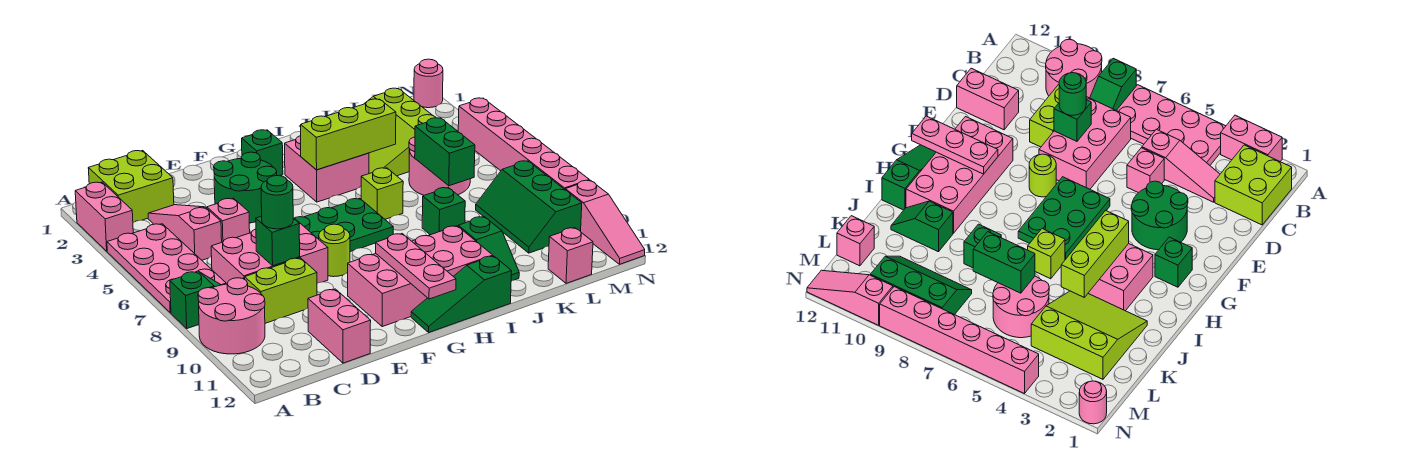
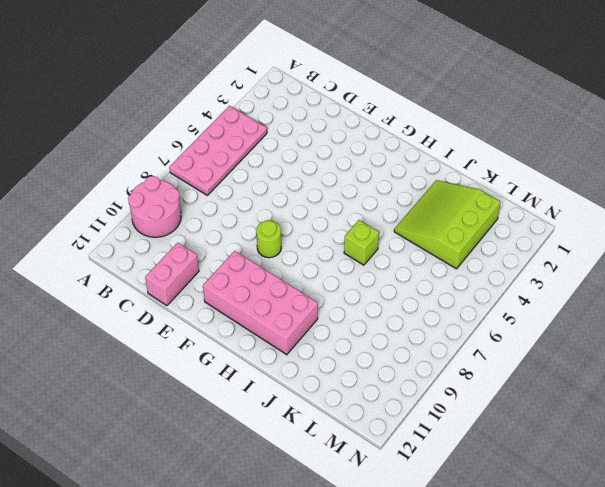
none -> pink 1x2 brick [75,182,133,251]
none -> green 1x2 slope [170,271,221,329]
none -> lime 2x2 brick [88,151,174,223]
none -> pink 1x3 slope [148,205,222,260]

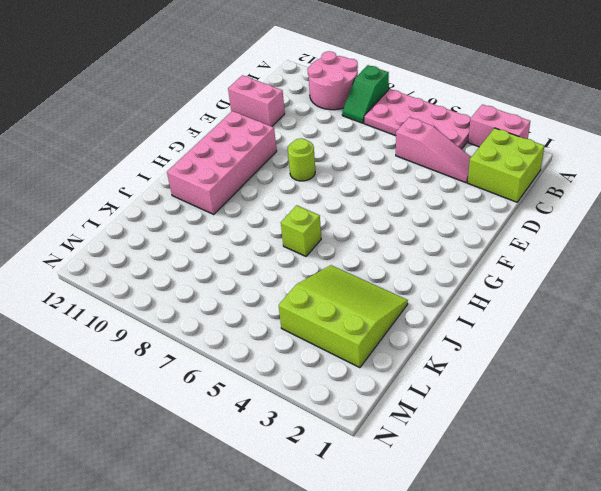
none -> pink 2x3 brick [211,218,328,284]
none -> lime 1x2 brick [245,258,317,323]
none -> pink 1x1 brick [207,198,250,242]
none -> green 2x2 round brick [214,152,277,223]

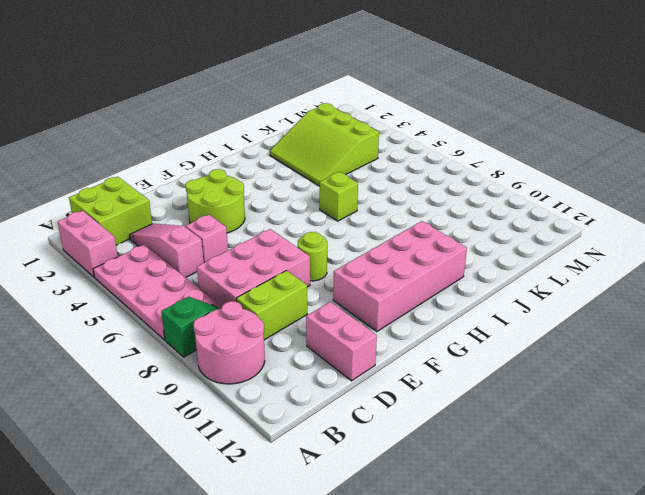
lime 2x2 round brick [185,169,245,233] -> green 2x2 round brick [214,152,277,223]
none -> green 2x3 plate [295,198,393,252]
none -> green 1x1 brick [242,130,283,176]
none -> green 1x3 slope [411,256,511,332]
none -> pink 2x2 brick [285,136,369,202]

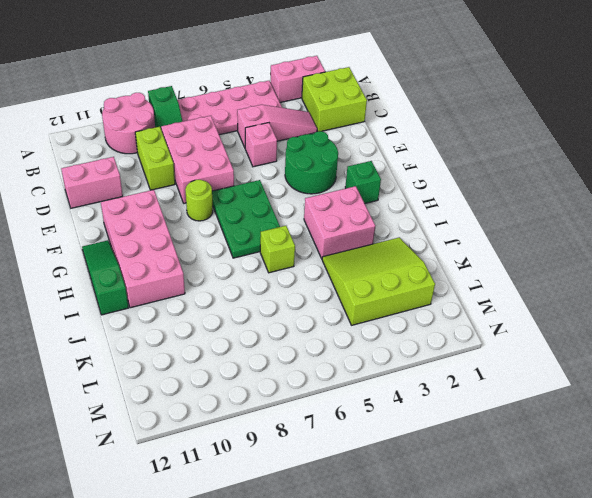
none -> green 1x1 brick [422,187,465,235]
none -> green 1x2 slope [458,217,519,281]
none -> pink 2x2 round brick [409,137,470,195]
none -> green 2x3 slope [476,161,582,253]

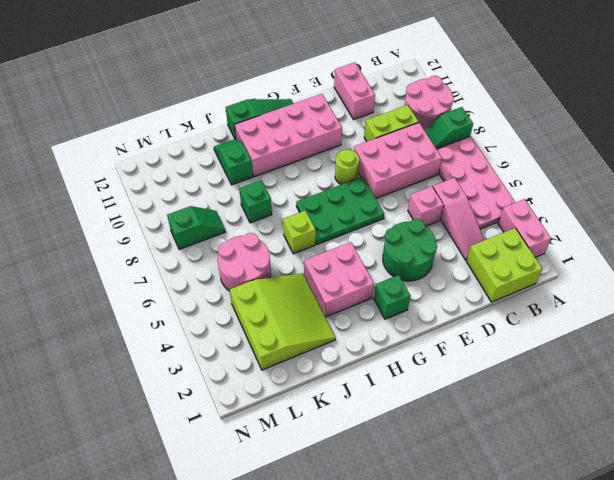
green 1x2 slope [167,206,225,250] -> green 2x3 slope [476,161,582,253]
none -> pink 1x1 brick [548,228,593,283]
none -> pink 1x1 round brick [414,59,443,108]
none -> pink 1x6 brick [458,98,589,189]
none -> pink 1x3 slope [565,180,645,264]

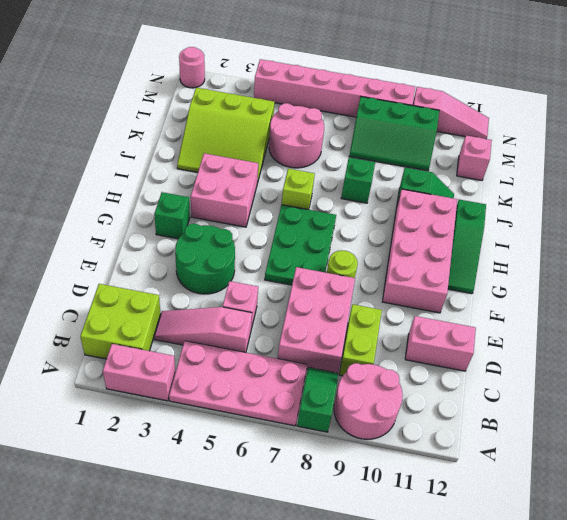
none -> green 1x1 brick [256,216,300,266]
none -> pink 1x3 plate [376,234,456,299]
none -> lime 1x3 brick [301,99,396,170]
none -> green 1x2 brick [415,118,475,186]

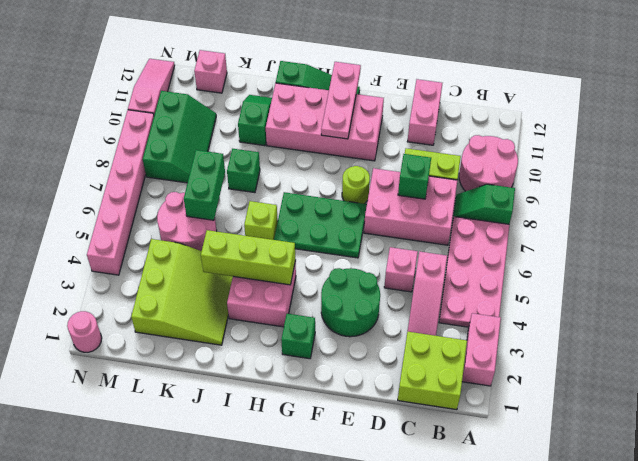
none -> green 1x1 round brick [261,176,293,229]

